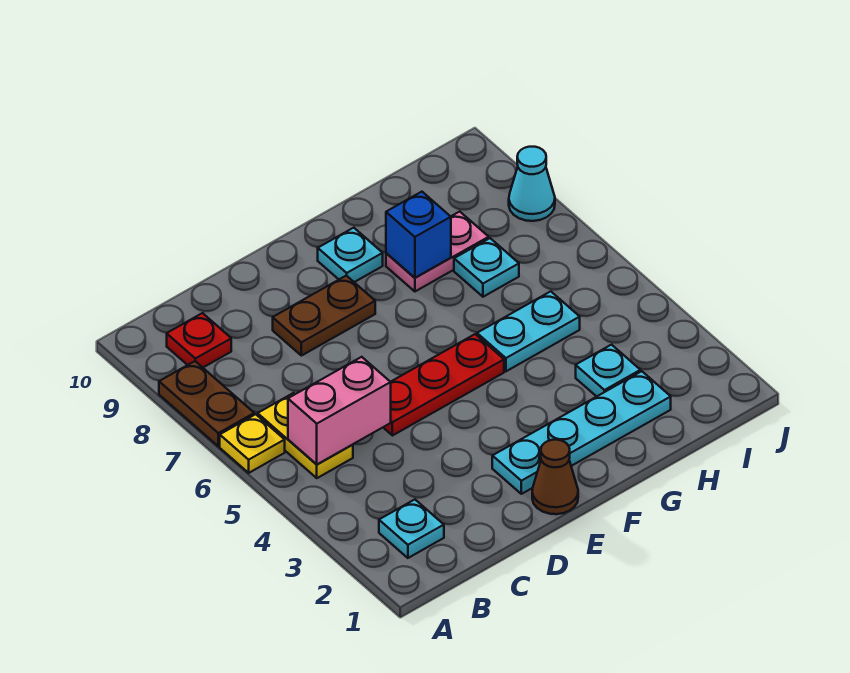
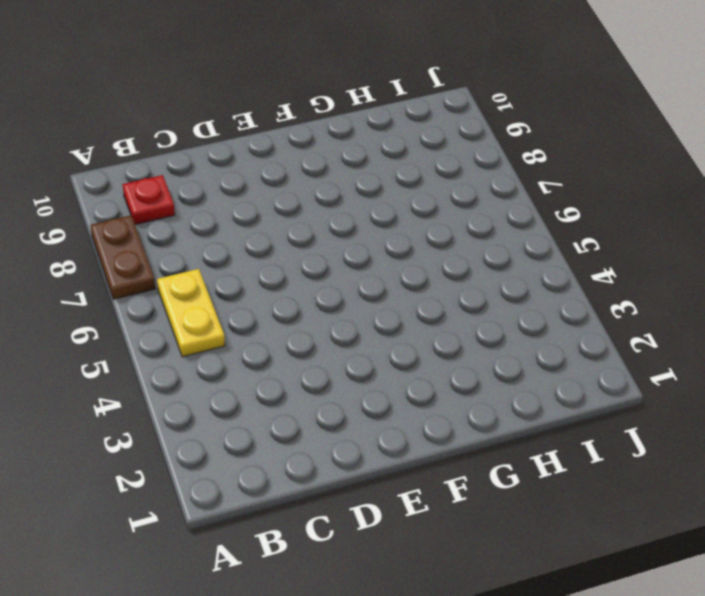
none -> yellow 1x1 plate [220,414,285,473]
none -> cyan 1x1 plate [379,500,444,558]
none -> red 1x3 plate [383,334,504,436]

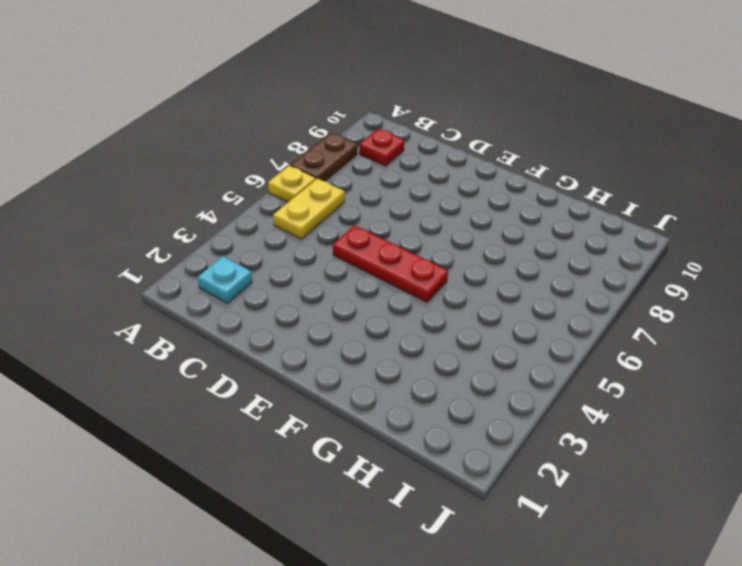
none -> brown 1x2 plate [273,276,375,356]
none -> brown 1x1 cone [532,440,578,514]
none -> cyan 1x4 plate [492,371,671,494]

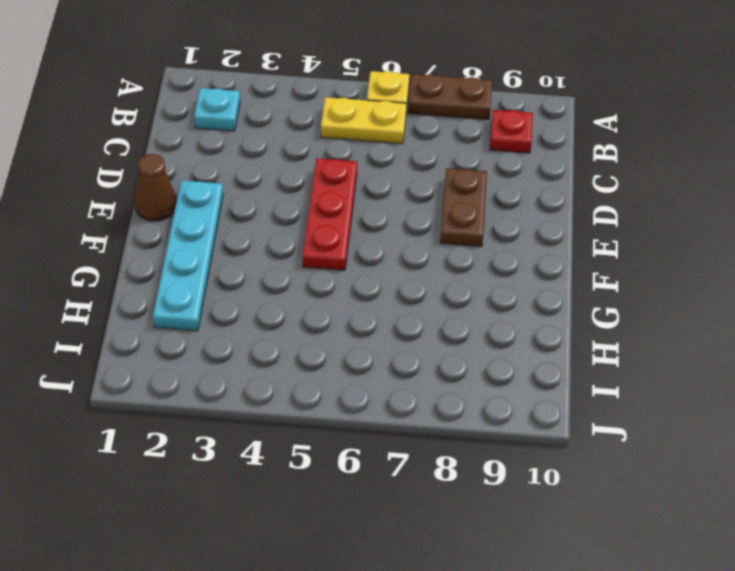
none -> cyan 1x1 plate [318,228,383,282]
none -> cyan 1x2 plate [477,291,580,371]
none -> pink 1x2 plate [386,212,489,291]

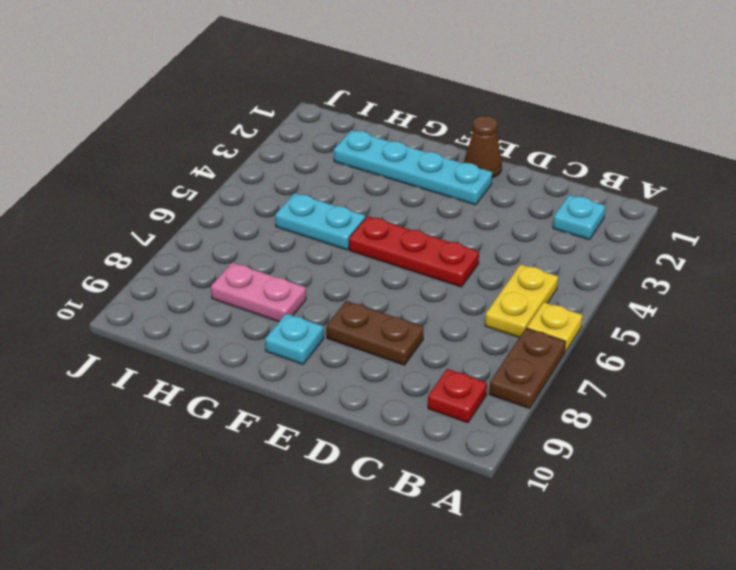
none -> cyan 1x1 plate [576,345,640,397]
none -> cyan 1x1 plate [454,238,519,297]
none -> cyan 1x1 cone [509,147,555,221]

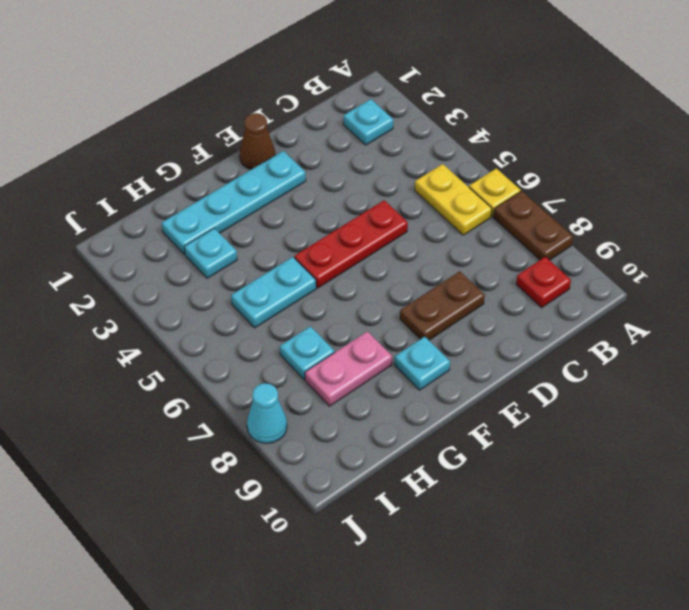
none -> pink 1x2 brick [288,357,391,464]
none -> blue 1x1 brick [386,192,451,278]

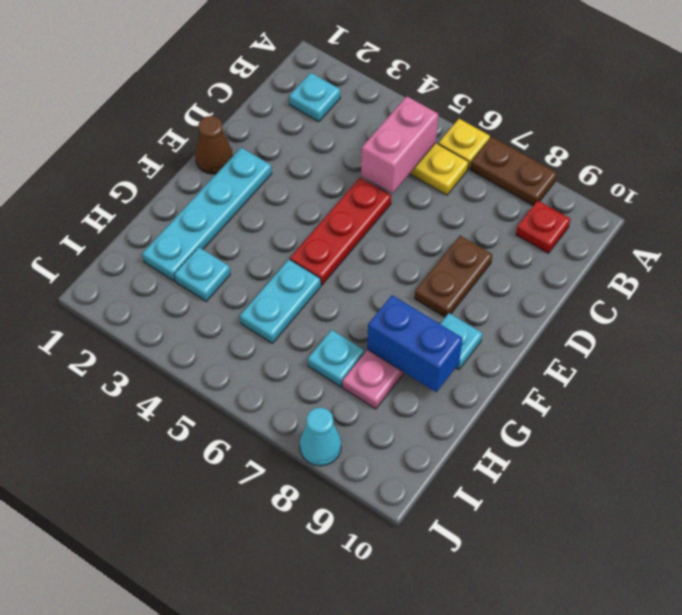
blue 1x2 brick [367,295,463,392] -> blue 1x1 brick [386,192,451,278]

